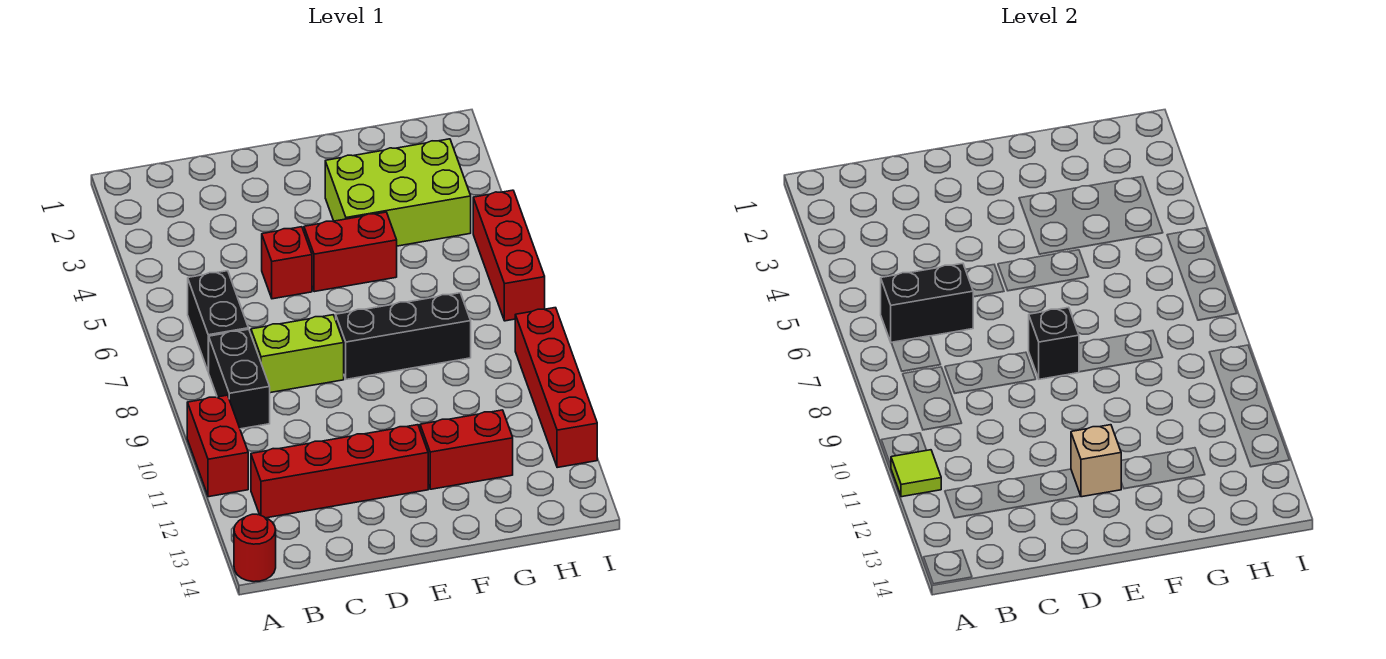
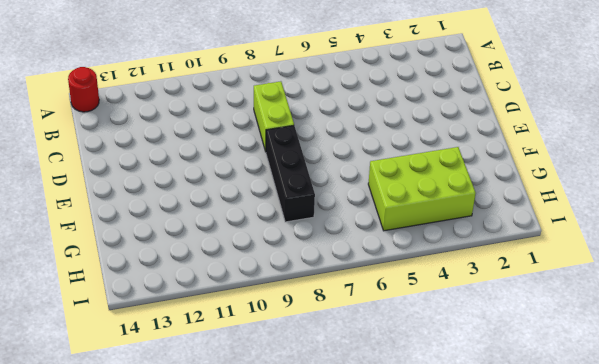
lime 2x3 brick [368,147,476,231] -> lime 2x3 brick turned to [325,139,471,246]
none -> red 1x2 brick [187,395,248,497]
none -> black 1x2 brick [188,271,248,372]
none -> black 1x2 brick [209,329,270,429]

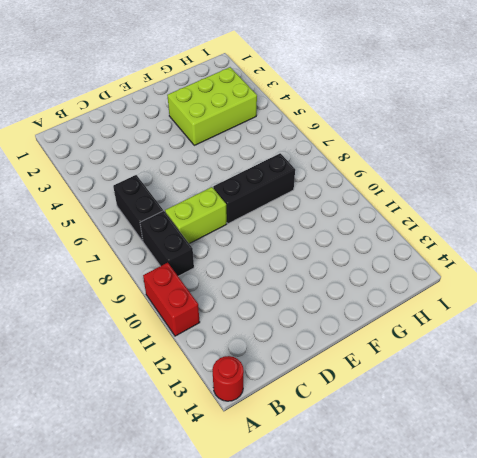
none -> red 1x4 brick [251,425,428,518]
none -> red 1x1 brick [262,227,312,299]
none -> red 1x2 brick [304,212,397,292]

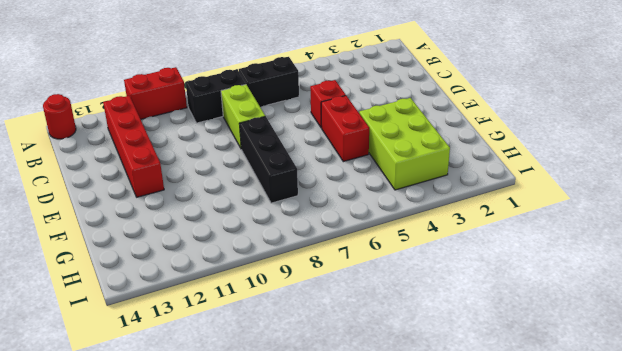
none -> red 1x2 brick [420,410,513,489]
none -> red 1x3 brick [473,190,545,321]
none -> red 1x4 brick [515,308,597,468]

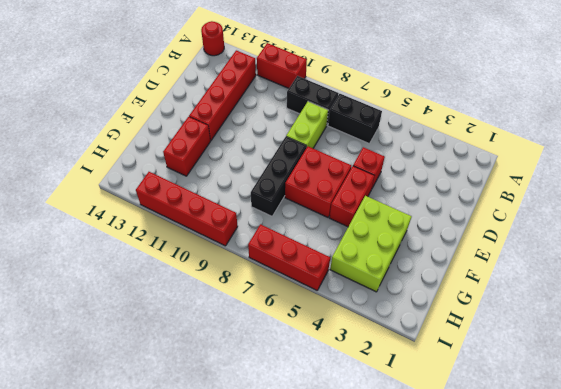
red 2x2 brick [285,146,351,217] -> none
none -> lime 1x1 tile [891,450,941,497]
none -> black 1x2 brick [881,263,973,342]
none -> black 1x1 brick [1029,307,1079,379]

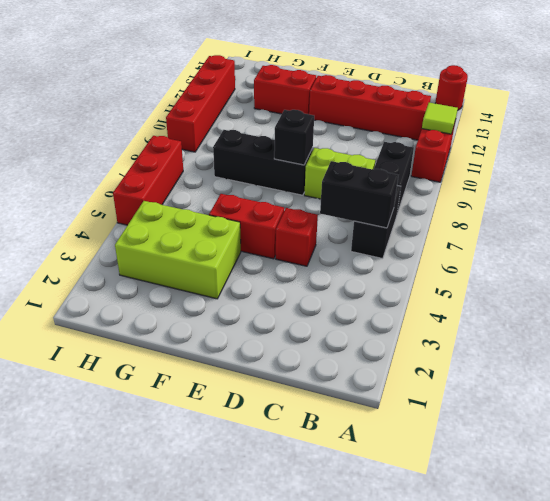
none -> tan 1x1 brick [1071,425,1121,497]

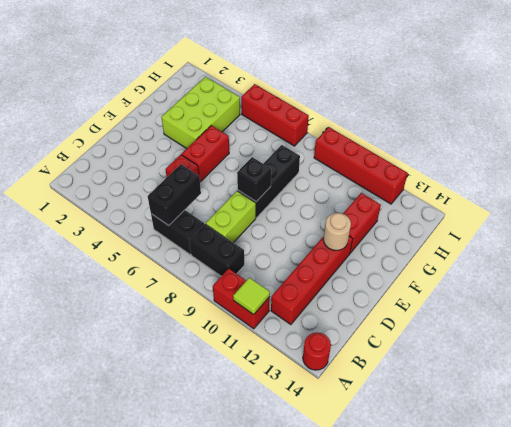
tan 1x1 round brick [323,213,351,250] -> tan 1x1 brick [1071,425,1121,497]

